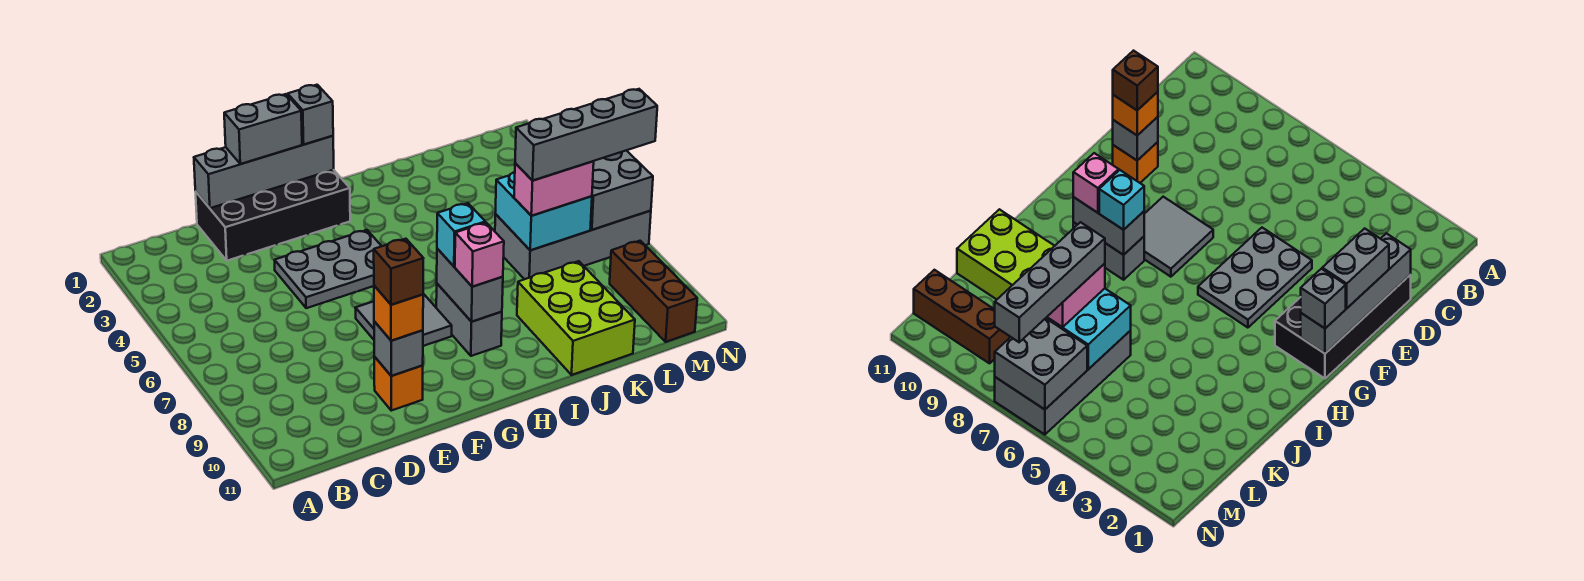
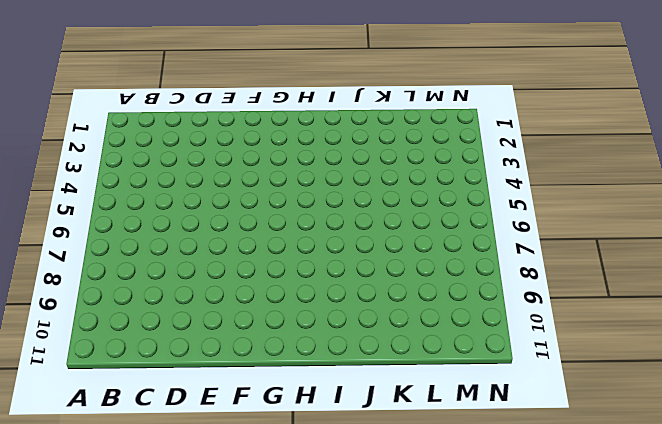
none -> black 2x4 brick [196,170,350,261]
none -> grey 2x3 plate [275,230,381,308]
none -> orange 1x1 brick [374,357,423,411]

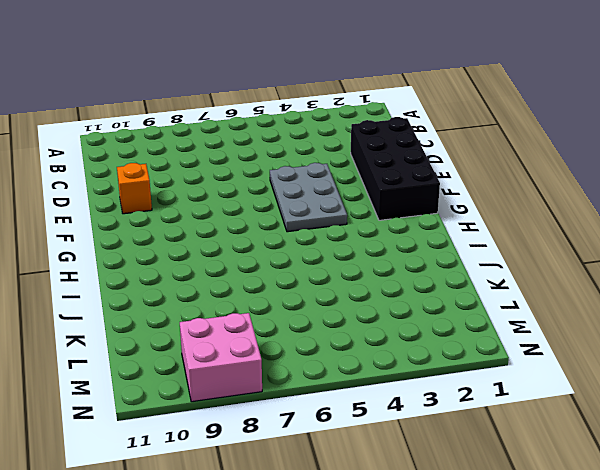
pink 2x2 brick [180,313,262,402] -> brown 1x3 brick [610,241,697,342]
none -> grey 2x2 tile [355,294,452,346]
none -> grey 1x2 brick [436,284,502,356]
none -> lime 2x3 brick [517,261,635,375]

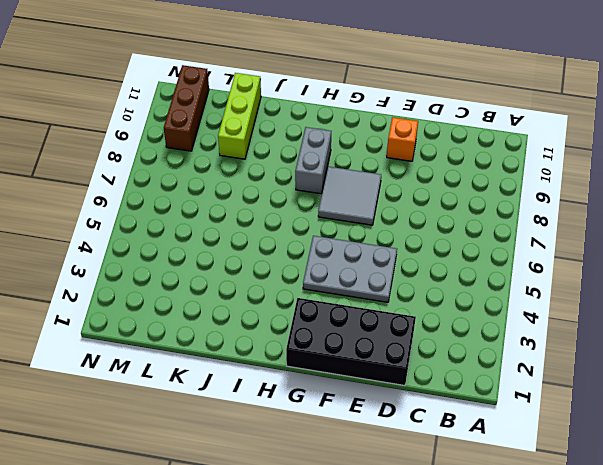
lime 1x3 brick [218,73,261,159] -> lime 2x3 brick [517,261,635,375]
none -> grey 2x4 brick [495,211,651,279]
none -> grey 1x4 brick [194,136,334,208]
none -> grey 1x1 brick [374,322,423,376]

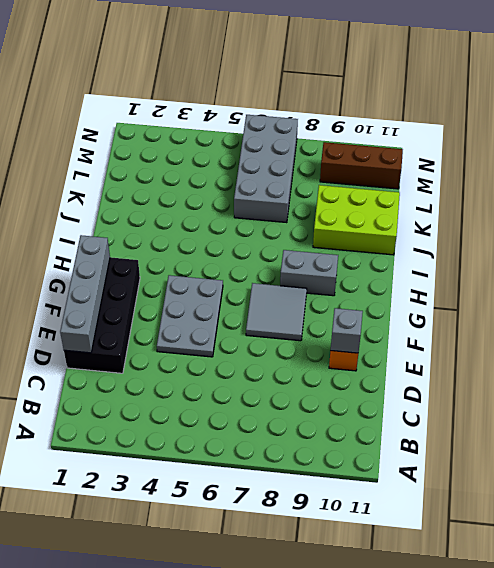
none -> grey 1x2 brick [437,249,503,322]
none -> cyan 2x2 brick [495,172,592,250]
none -> grey 2x2 brick [590,150,653,230]

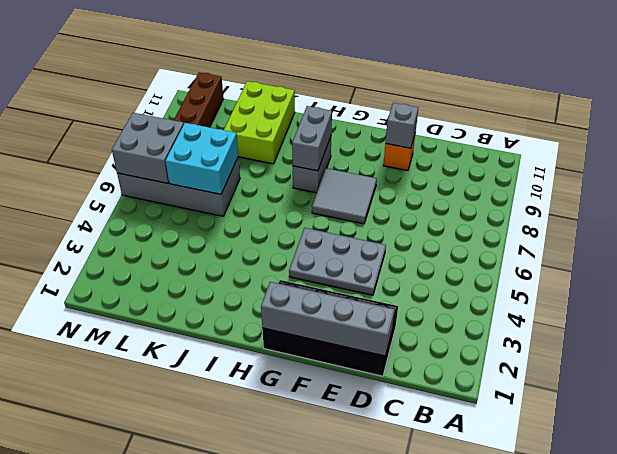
none -> grey 1x2 brick [224,94,302,164]
none -> orange 1x1 brick [374,286,423,341]
none -> grey 1x1 brick [288,85,333,144]

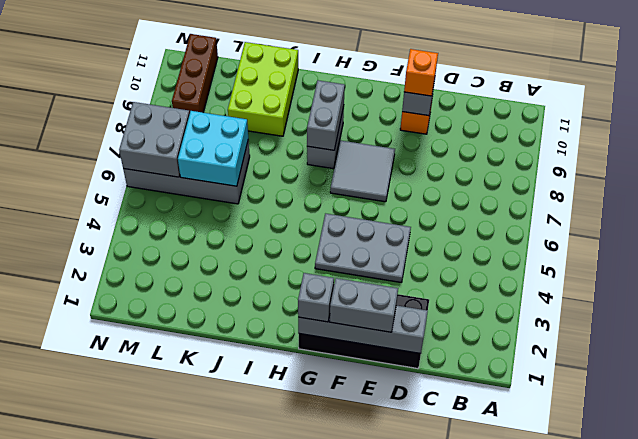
none -> cyan 1x1 brick [437,203,485,267]
none -> pink 1x1 brick [455,223,504,287]
none -> pink 1x2 brick [514,161,594,216]

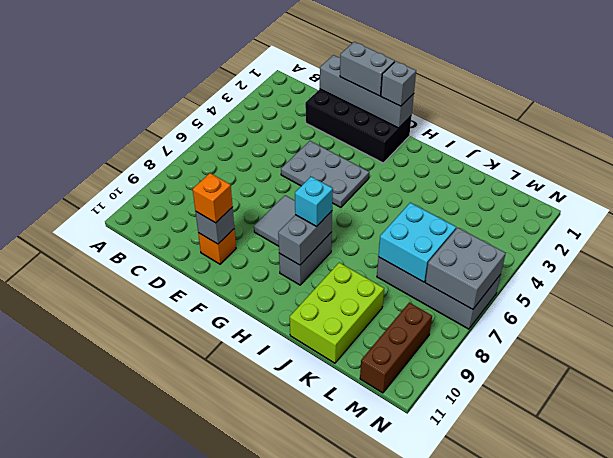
none -> pink 1x1 brick [455,223,504,287]
none -> pink 1x2 brick [514,161,594,216]
none -> brown 1x1 brick [374,239,424,305]

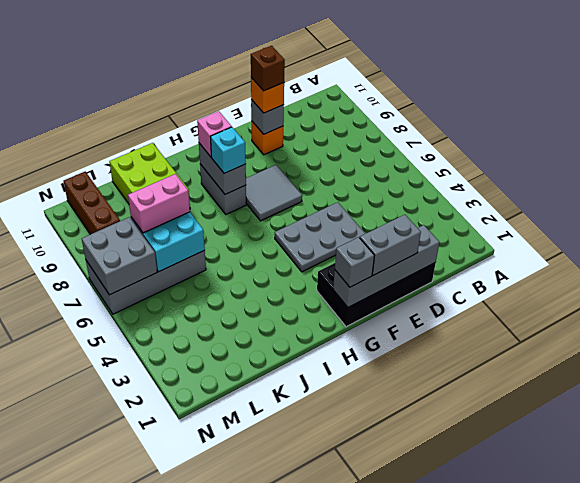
none -> grey 1x4 brick [515,89,657,181]

